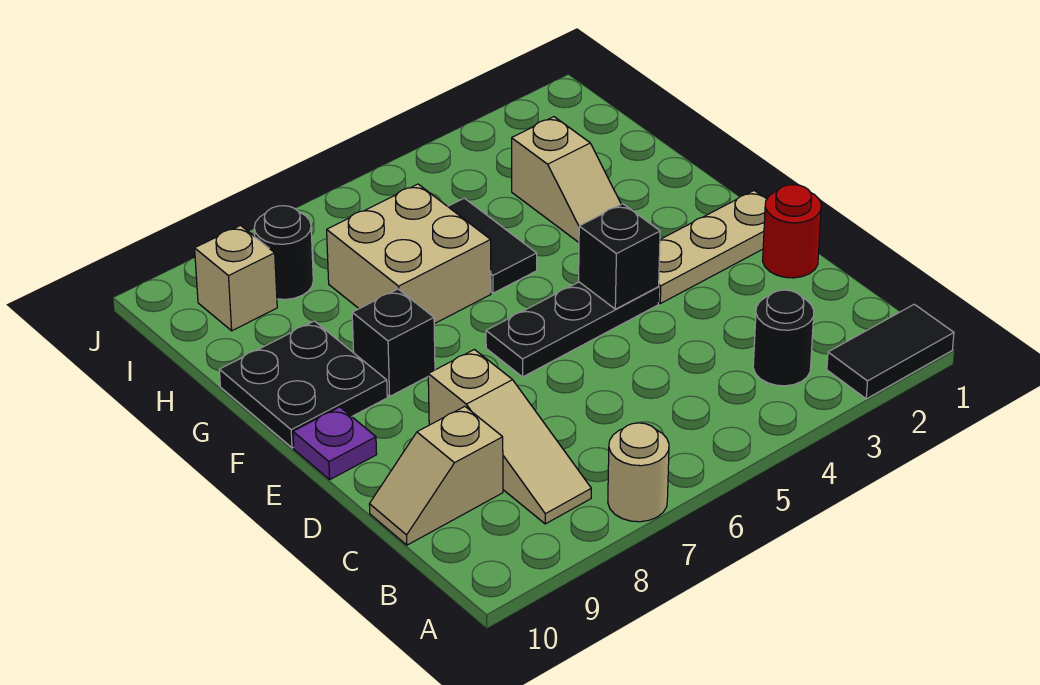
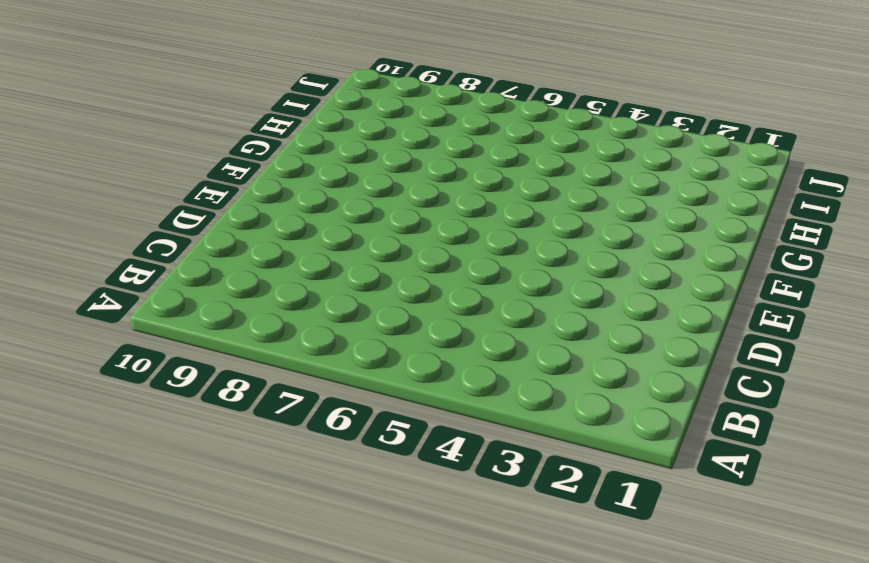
none -> black 1x2 tile [827,304,954,399]
none -> tan 1x1 round brick [608,423,669,522]
none -> black 1x1 round brick [753,290,814,386]

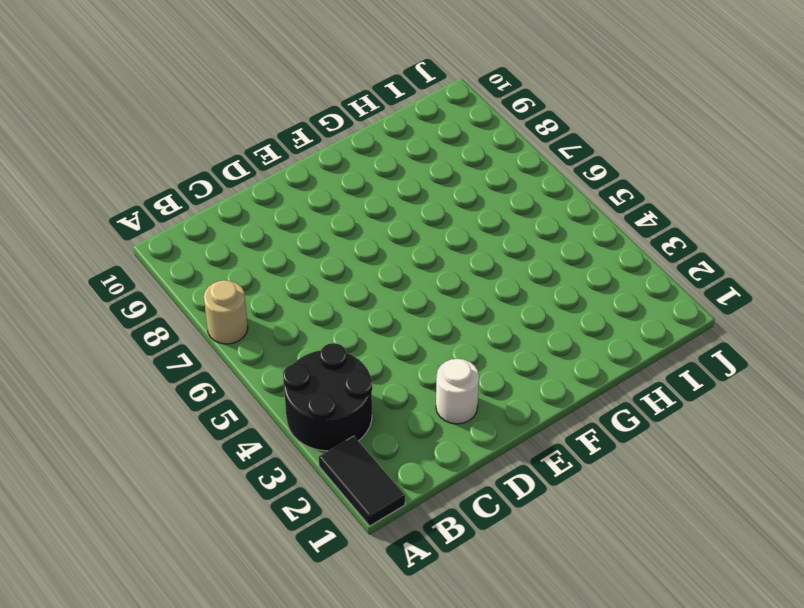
black 2x2 round brick [283,343,372,451] -> black 1x1 round brick [753,290,814,386]
white 1x1 round brick [436,359,479,424] -> none
none -> tan 1x3 slope [428,349,591,524]
none -> tan 1x2 slope [369,407,503,545]
none -> red 1x1 round brick [763,185,821,278]

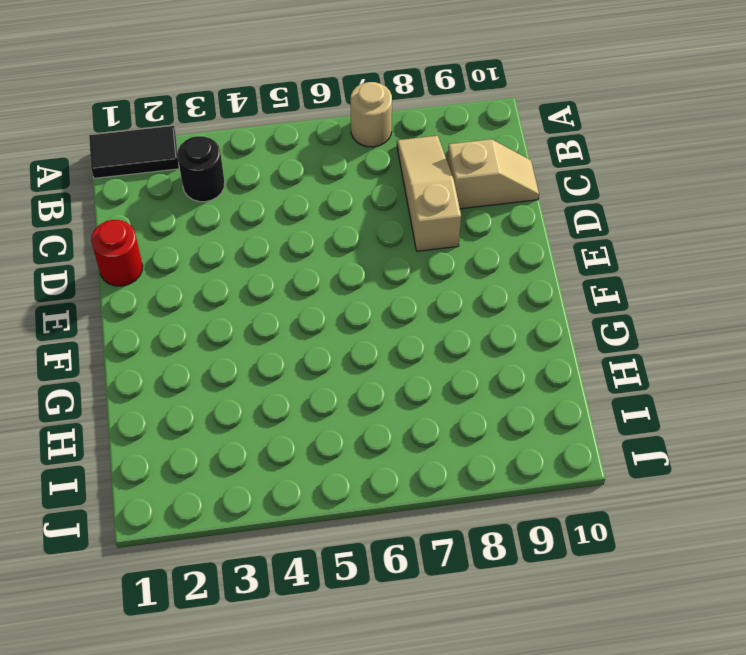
none -> tan 1x3 plate [658,191,767,304]
none -> black 1x3 plate [486,282,659,377]
none -> purple 1x1 plate [293,407,377,479]

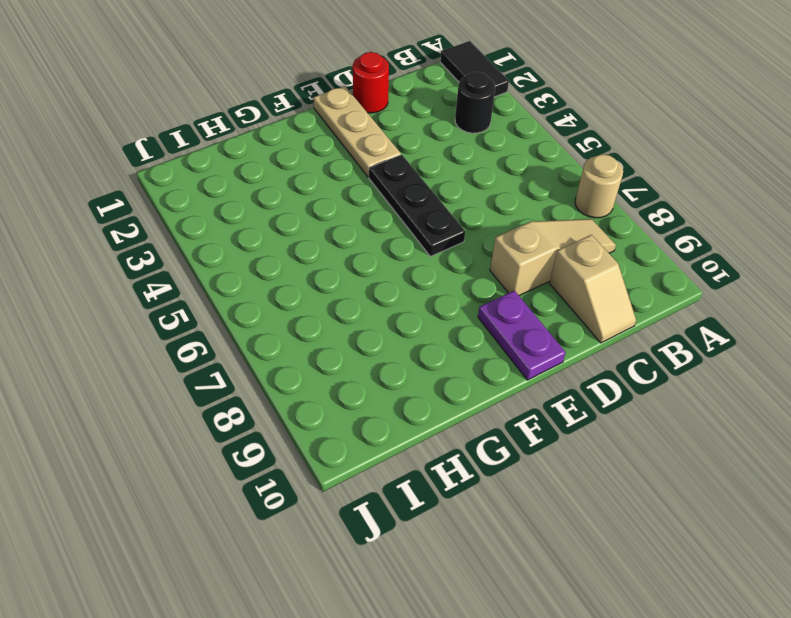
purple 1x2 plate [478,290,566,380] -> purple 1x1 plate [293,407,377,479]
none -> black 1x1 brick [352,289,435,396]
none -> black 2x2 plate [219,321,387,448]
none -> tan 1x2 slope [512,117,621,242]

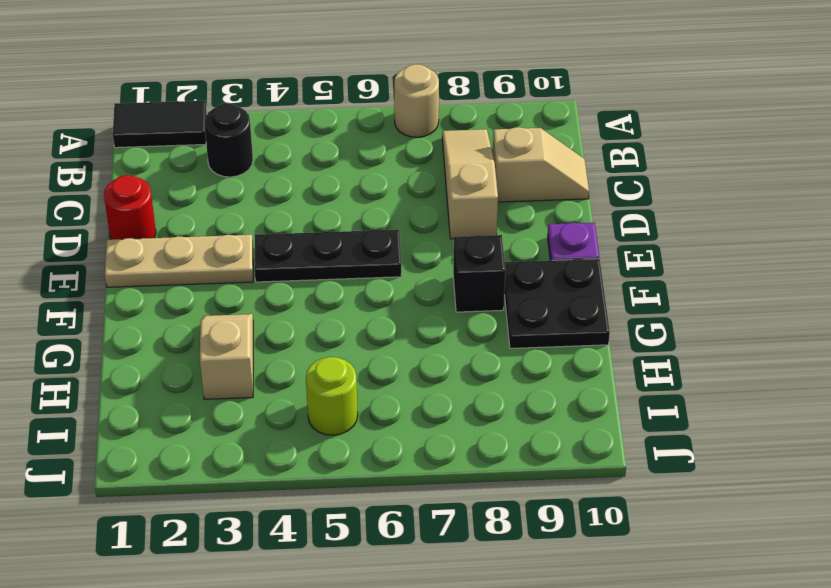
lime 1x1 round brick [306,357,358,435] -> none
none -> black 1x2 tile [448,198,537,293]
none -> tan 2x2 brick [327,184,491,324]
none -> black 1x1 round brick [254,206,313,299]

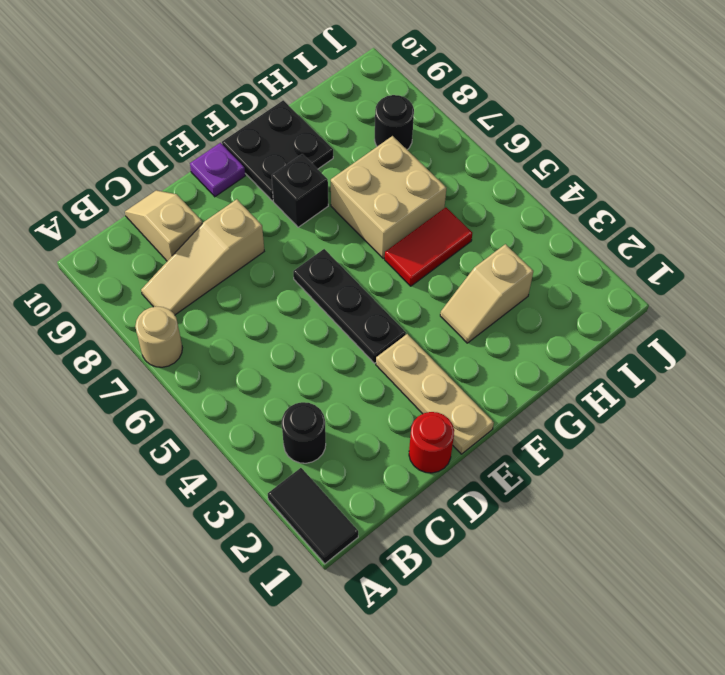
red 1x2 tile [385,207,472,286] -> black 1x2 tile [448,198,537,293]
none -> tan 1x1 brick [195,226,277,331]
none -> black 1x1 brick [579,204,660,309]

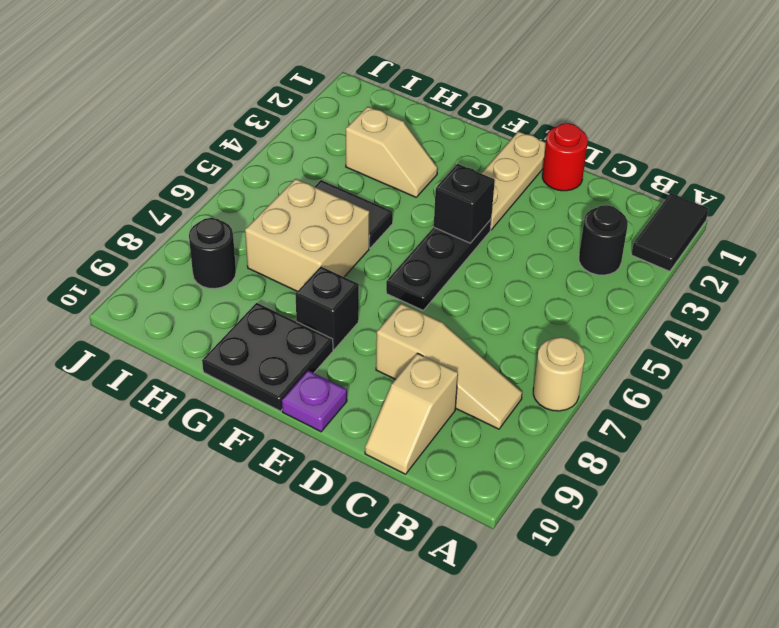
none -> tan 1x1 brick [195,226,277,331]

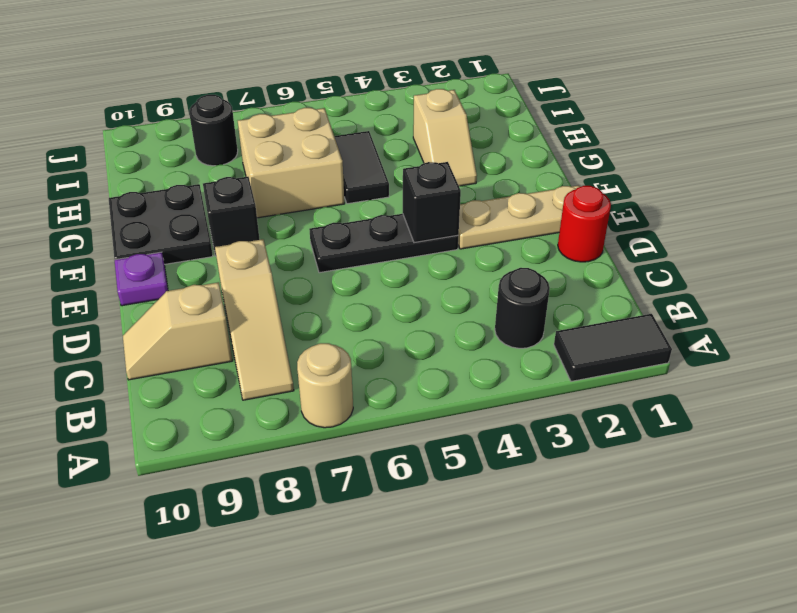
none -> tan 1x1 brick [195,226,277,331]

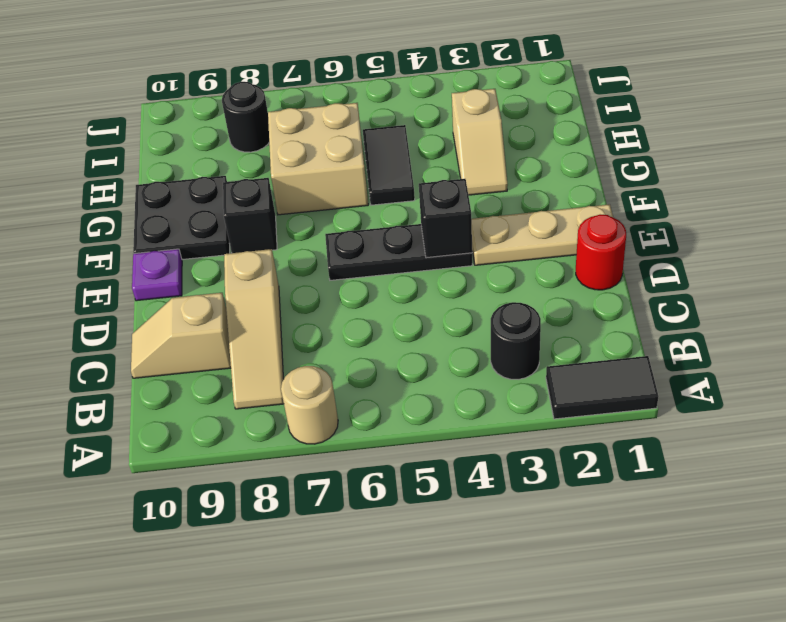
none -> tan 1x1 brick [195,226,277,331]

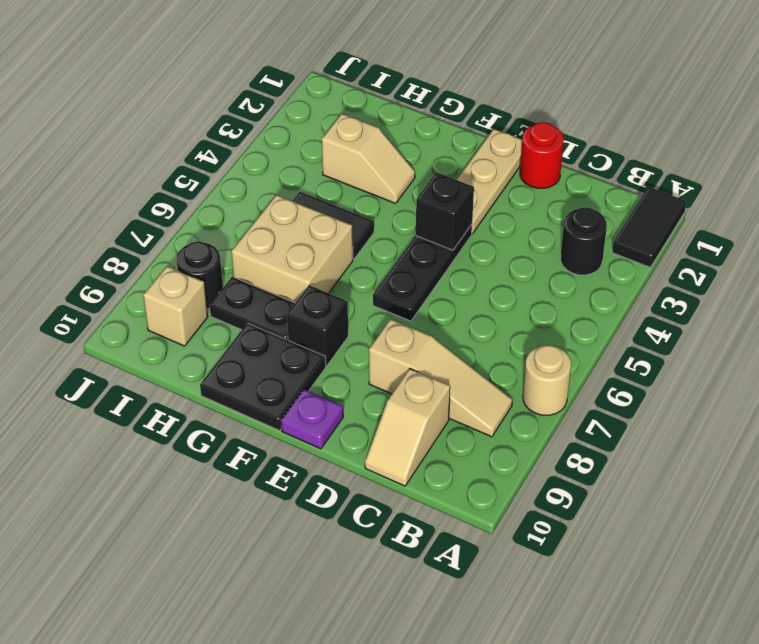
black 1x2 plate [210,277,295,340] -> none

